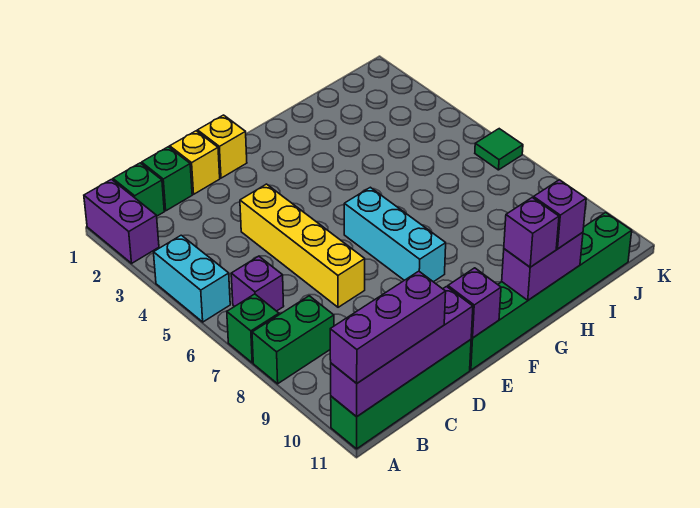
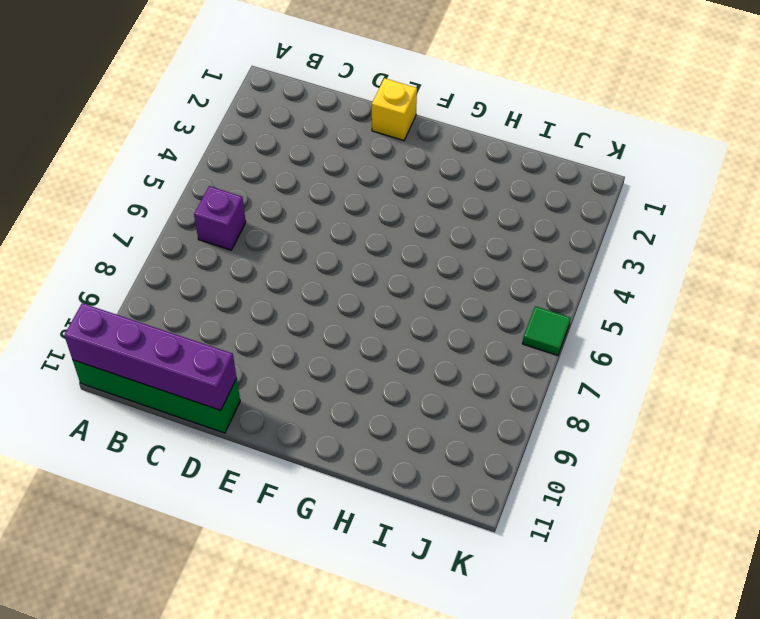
none -> purple 1x2 brick [84,179,159,263]
none -> cyan 1x2 brick [154,235,230,322]
none -> green 1x1 brick [227,294,279,363]

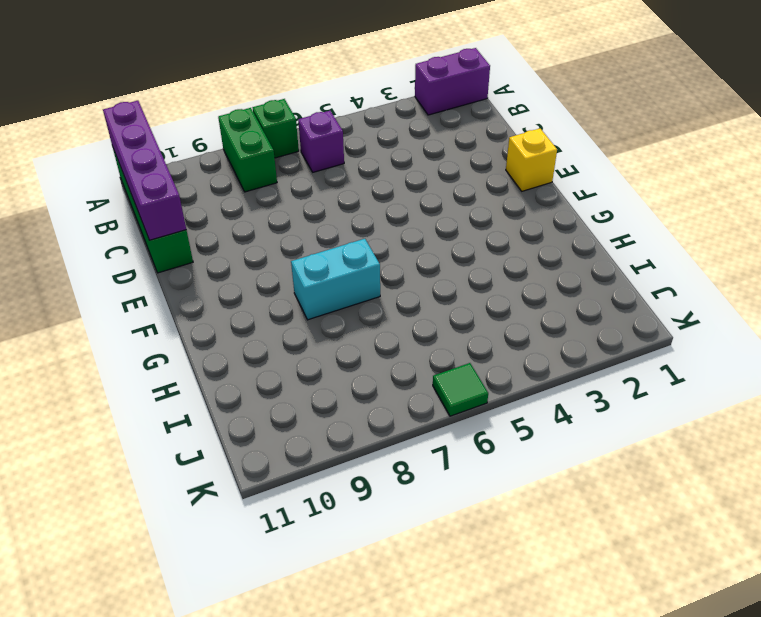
cyan 1x2 brick [291,239,380,320] -> cyan 1x2 brick moved to [154,235,230,322]
none -> green 1x1 brick [113,163,164,216]
none -> green 1x1 brick [142,147,192,211]
none -> yellow 1x1 brick [170,131,220,194]

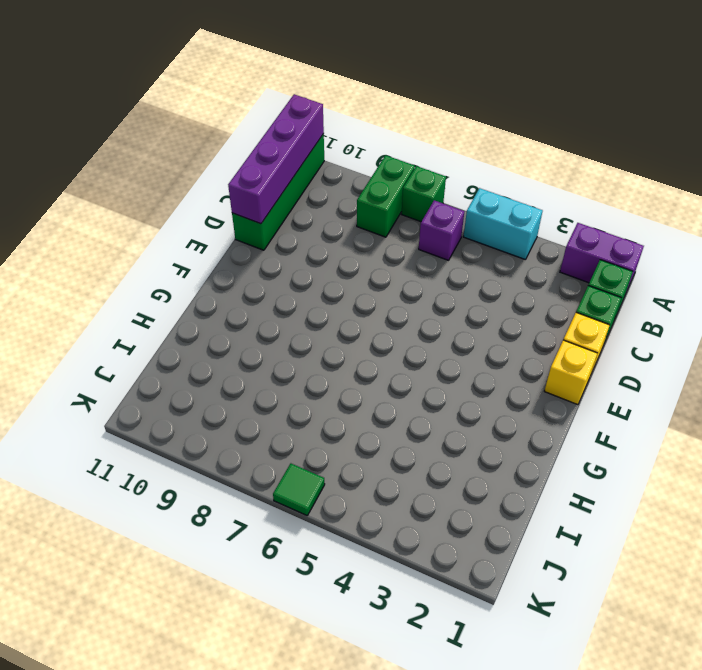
none -> yellow 1x4 brick [240,184,365,307]
none -> green 1x6 brick [470,212,632,370]
none -> cyan 1x3 brick [344,187,446,282]

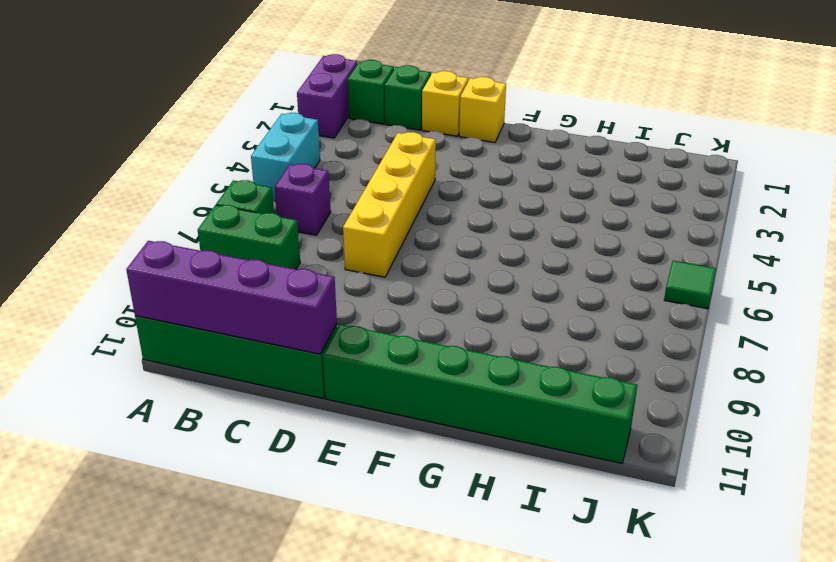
none -> cyan 1x3 brick [344,187,446,282]
none -> purple 1x1 brick [448,268,501,338]
none -> purple 1x2 brick [502,232,583,300]

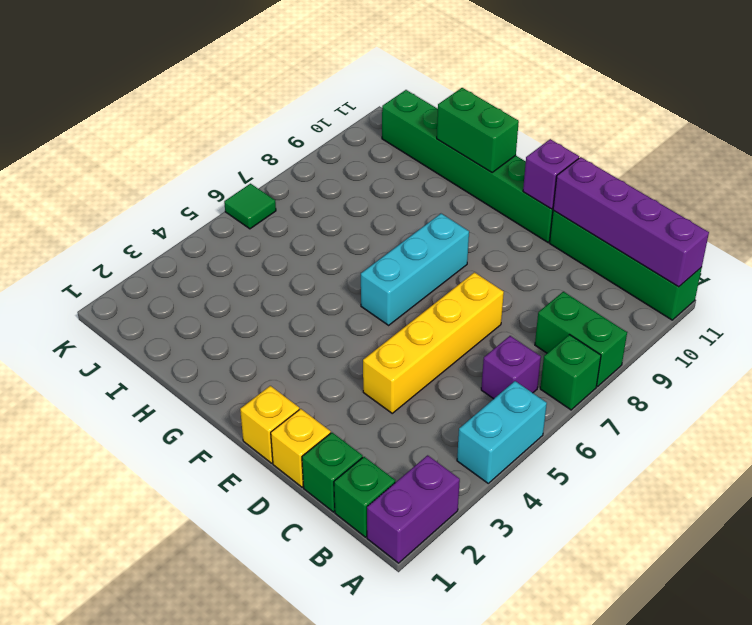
green 1x2 brick [437,88,519,172] -> purple 1x2 brick [502,232,583,300]
none -> purple 1x3 brick [330,271,446,383]
none -> purple 1x1 brick [504,198,559,267]
none -> purple 1x1 brick [533,180,586,249]

